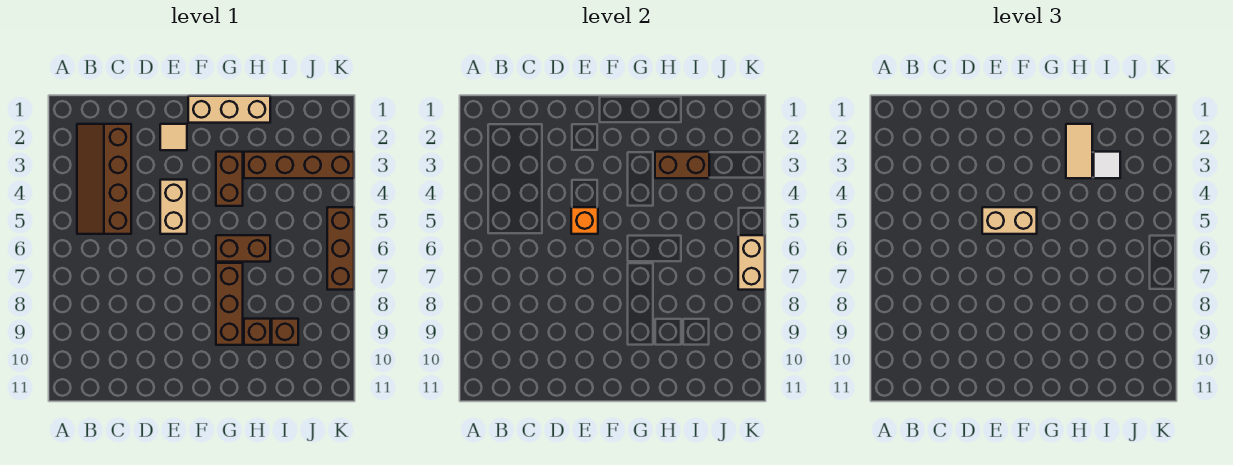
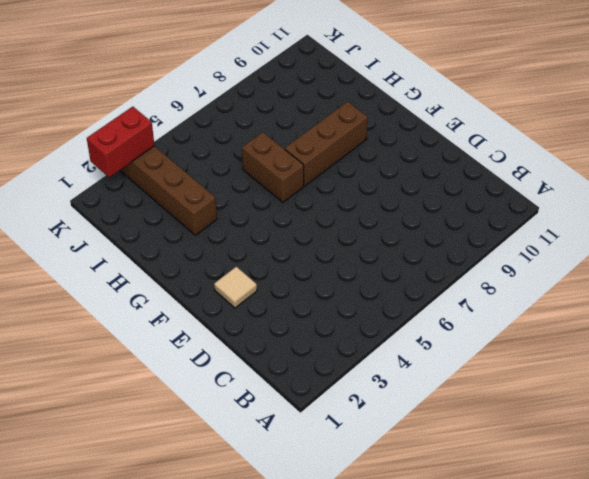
red 1x2 brick [87,107,154,177] -> none
none -> brown 2x4 slope [77,124,131,234]
none -> tan 1x2 brick [160,180,187,234]
none -> tan 1x3 brick [188,96,270,123]

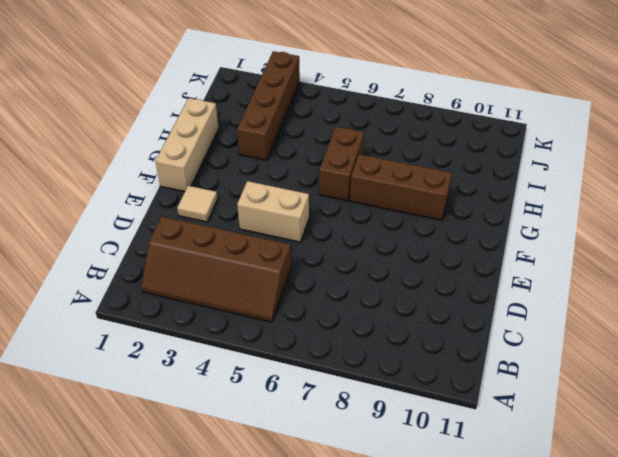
none -> brown 1x2 brick [216,152,243,206]
none -> brown 1x1 brick [244,319,270,345]
none -> brown 1x1 brick [272,319,298,345]

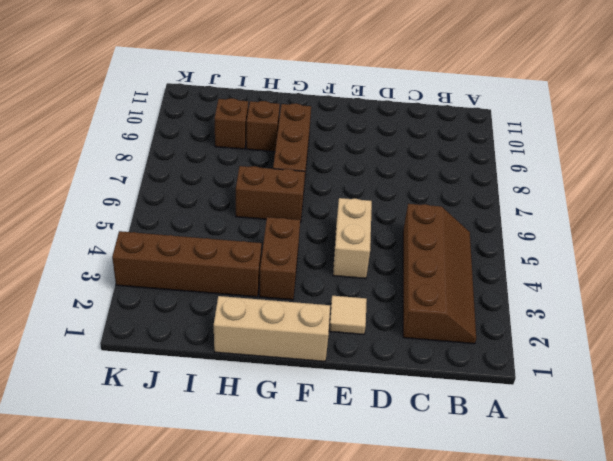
none -> brown 1x3 brick [327,207,354,290]
none -> orange 1x1 brick [571,207,598,234]
none -> brown 1x2 brick [655,152,709,178]

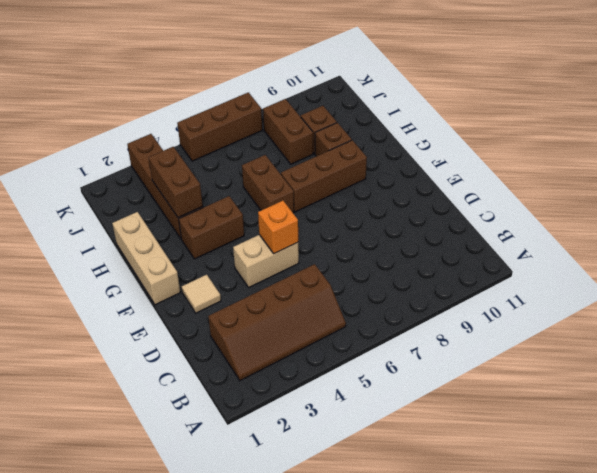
brown 1x2 brick [263,99,313,164] -> none
none -> tan 1x2 brick [738,235,765,290]
none -> tan 1x2 brick [982,207,1037,234]
none -> tan 1x2 tile [1066,124,1092,178]

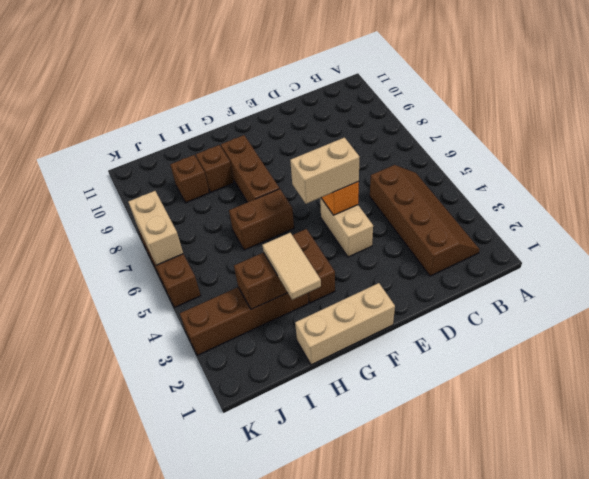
none -> tan 1x1 tile [160,124,187,150]
none -> white 1x1 tile [1094,152,1120,178]

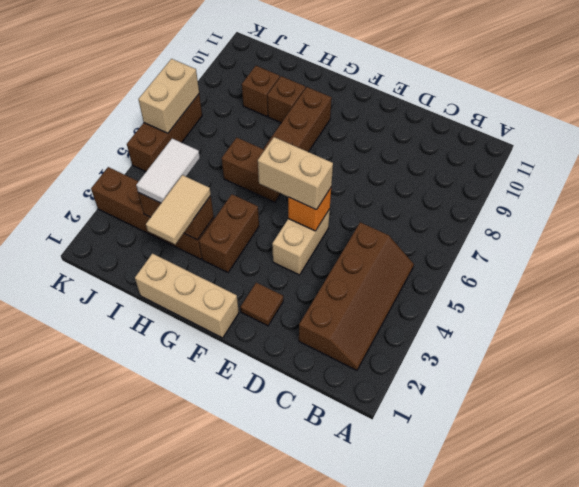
brown 1x1 tile [240,283,283,326] -> tan 1x1 tile [160,124,187,150]
white 1x2 tile [136,139,200,203] -> white 1x1 tile [1094,152,1120,178]

